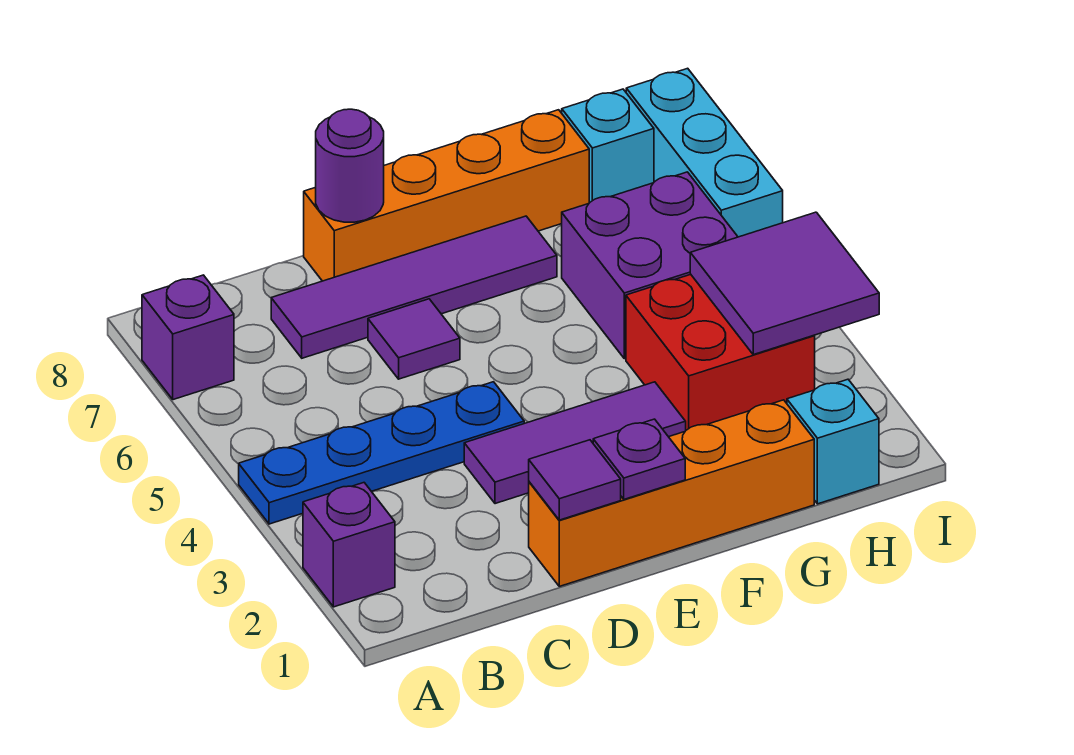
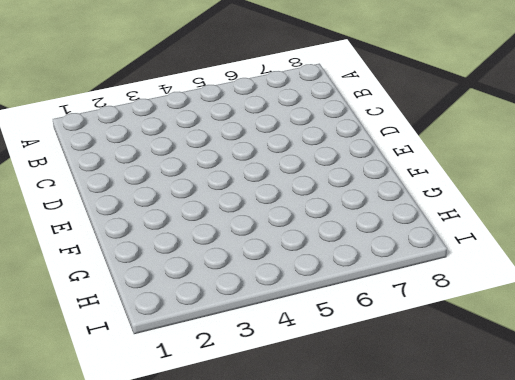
none -> purple 1x1 brick [303,483,395,607]
none -> blue 1x4 plate [239,382,524,524]
none -> purple 1x1 brick [142,275,234,400]

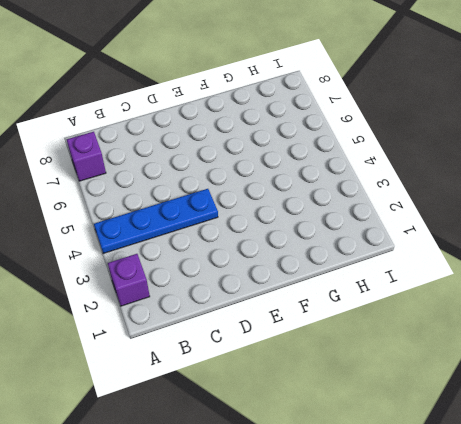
none -> purple 1x4 tile [271,216,557,358]
none -> orange 1x4 brick [529,400,814,586]
none -> purple 1x3 tile [464,382,686,504]

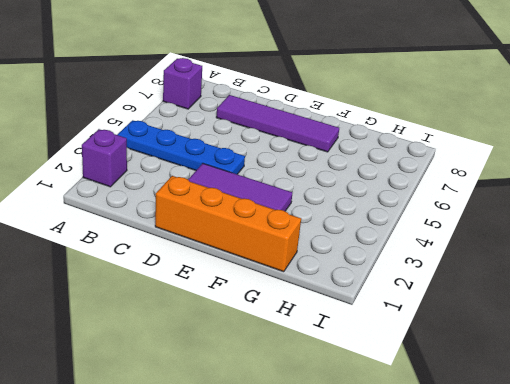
none -> purple 1x1 tile [368,299,460,379]
none -> orange 1x4 brick [304,110,589,281]
none -> red 2x2 brick [626,274,815,430]

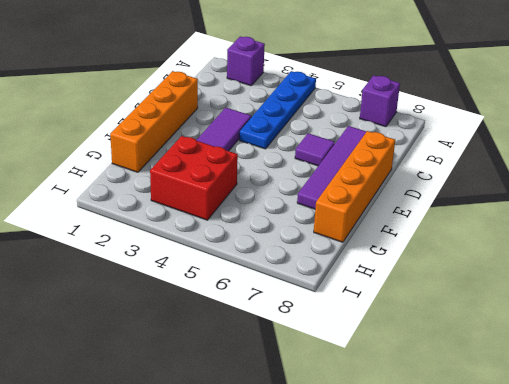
none -> purple 2x2 brick [562,172,738,359]
none -> cyan 1x1 brick [787,379,879,504]
none -> cyan 1x1 brick [562,89,654,203]

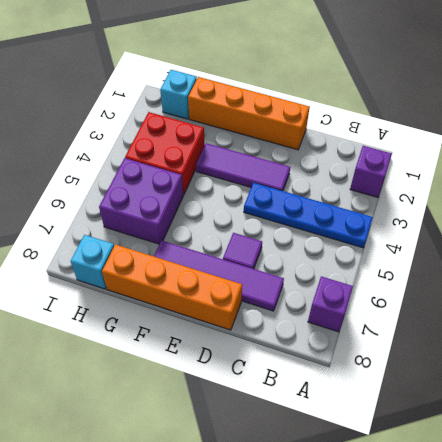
none -> cyan 1x3 brick [626,68,783,237]
none -> purple 1x1 tile [529,440,621,520]
none -> purple 1x1 round brick [316,109,384,222]

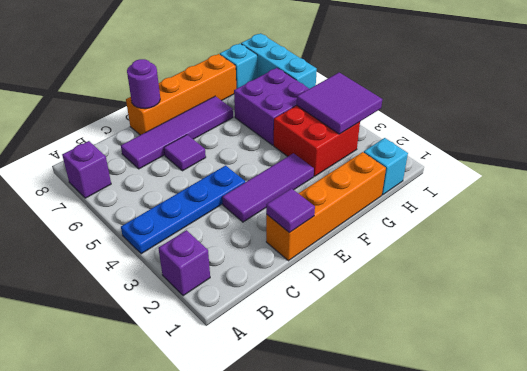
none -> purple 1x1 plate [593,419,685,499]

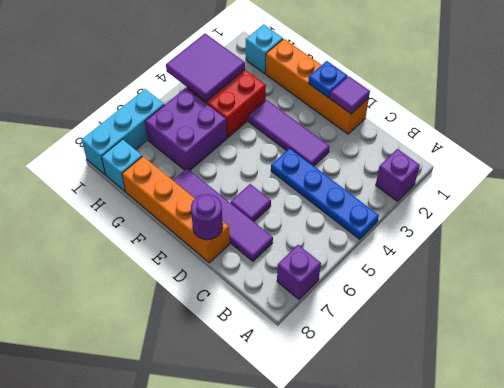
blue 1x1 plate [308,61,347,98] -> purple 1x1 plate [593,419,685,499]

